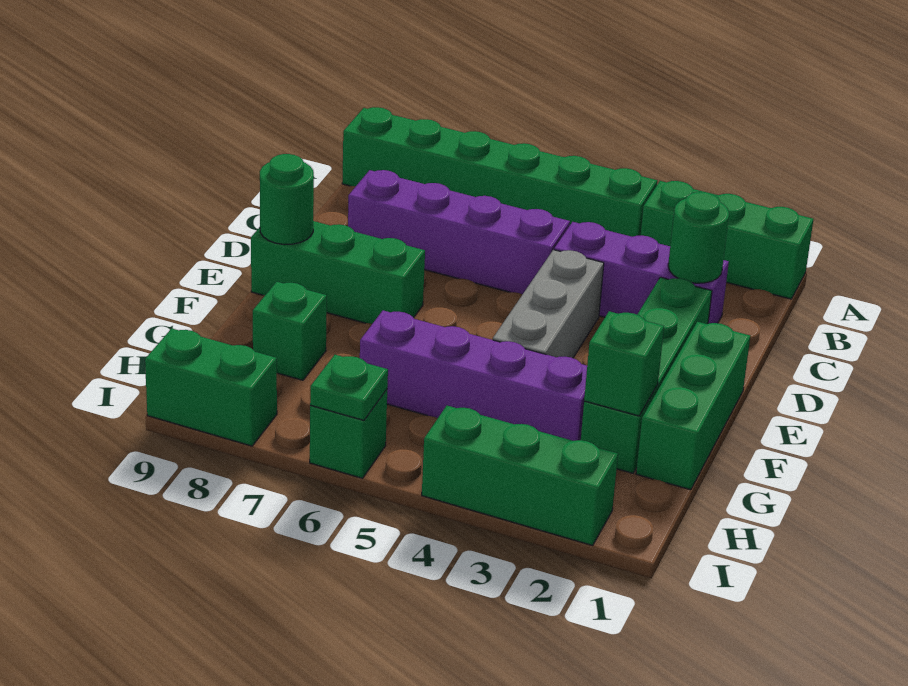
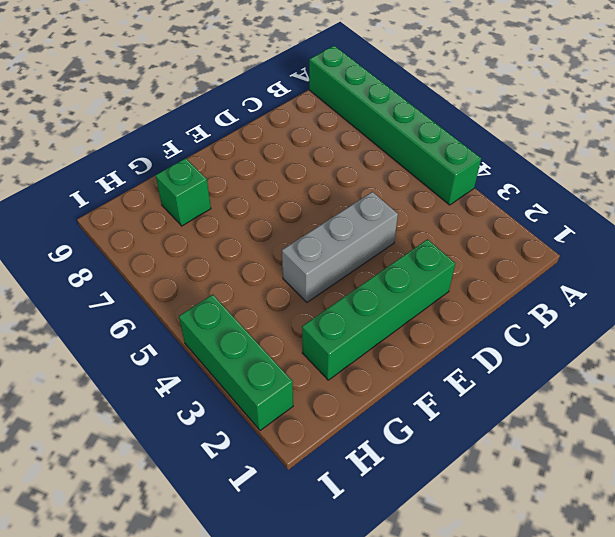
none -> green 1x3 brick [641,181,813,299]
none -> purple 1x3 brick [554,222,729,324]
none -> purple 1x4 brick [348,170,570,294]

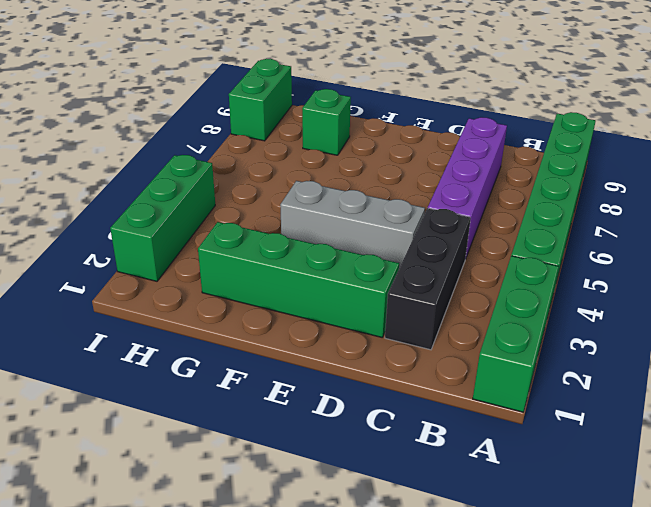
black 1x3 brick [385,208,471,350] -> purple 1x3 brick [554,222,729,324]
none -> green 1x3 brick [636,322,750,490]
none -> green 1x3 brick [251,221,425,324]
none -> purple 1x4 brick [360,310,587,441]

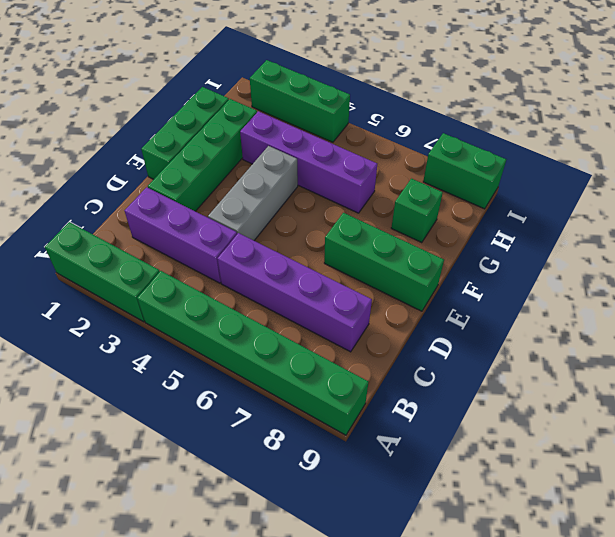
none -> green 1x1 brick [310,390,387,478]
none -> green 1x1 round brick [668,192,729,283]
none -> green 1x1 round brick [260,154,314,244]

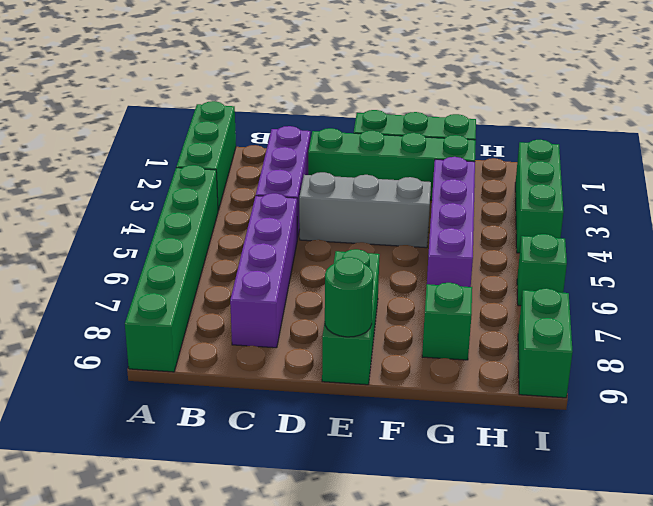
none -> green 1x1 round brick [668,192,729,283]
none -> green 1x1 brick [584,311,664,416]
none -> green 1x1 plate [310,355,388,420]

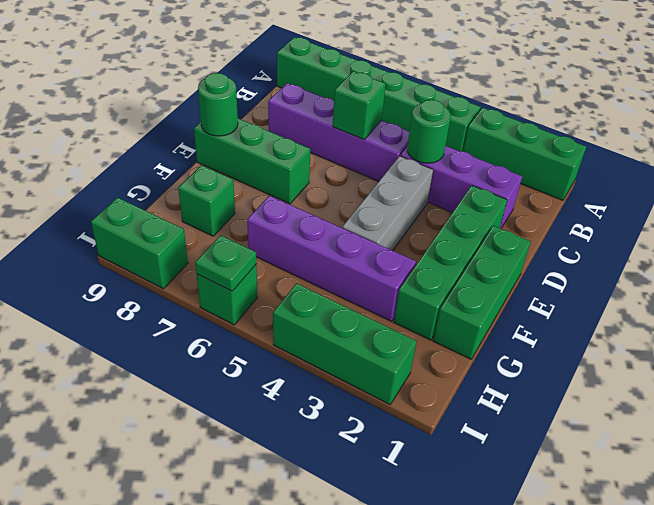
green 1x1 round brick [407,100,451,163] -> green 1x1 round brick moved to [668,192,729,283]
green 1x1 brick [333,71,386,140] -> green 1x1 brick moved to [584,311,664,416]

